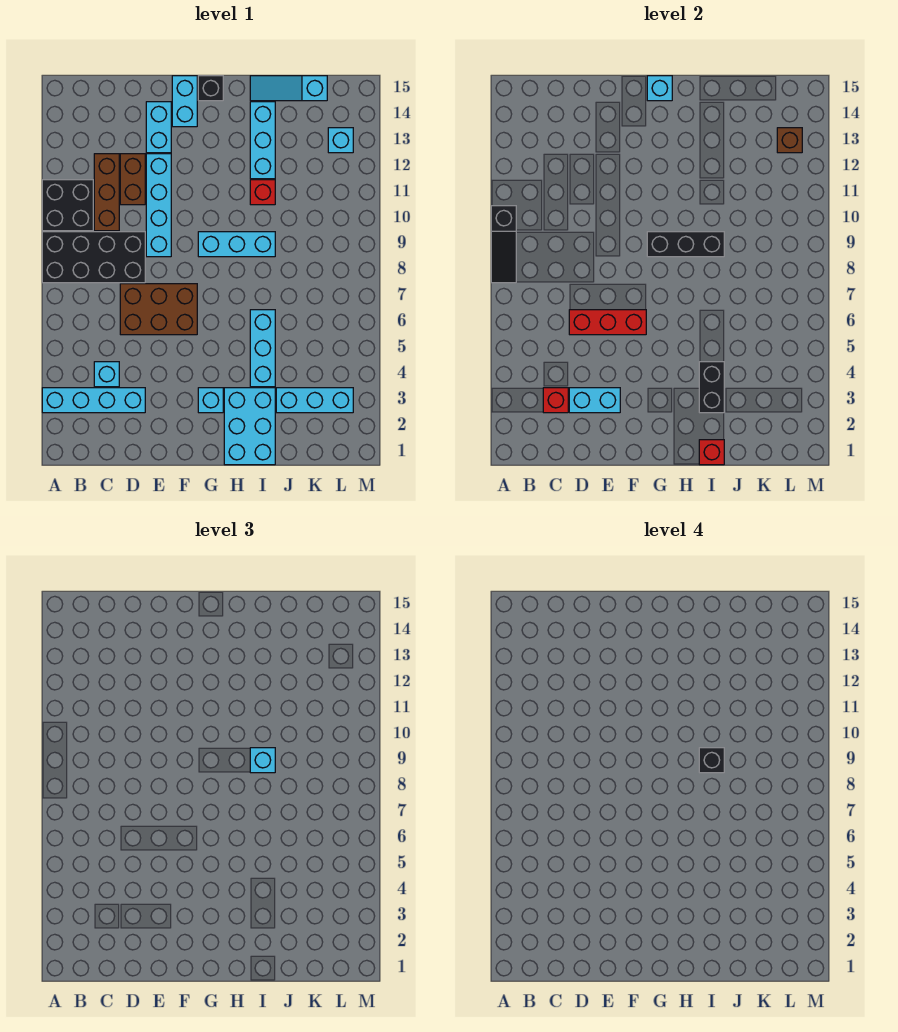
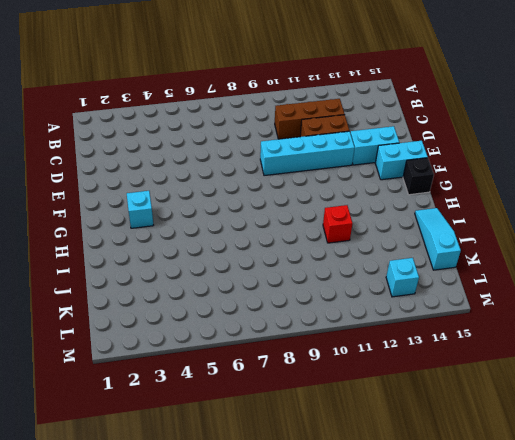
none -> cyan 1x4 brick [42,388,145,413]
none -> black 2x4 brick [42,232,145,283]
none -> black 2x2 brick [42,180,93,231]
none -> cyan 1x1 brick [94,362,119,387]

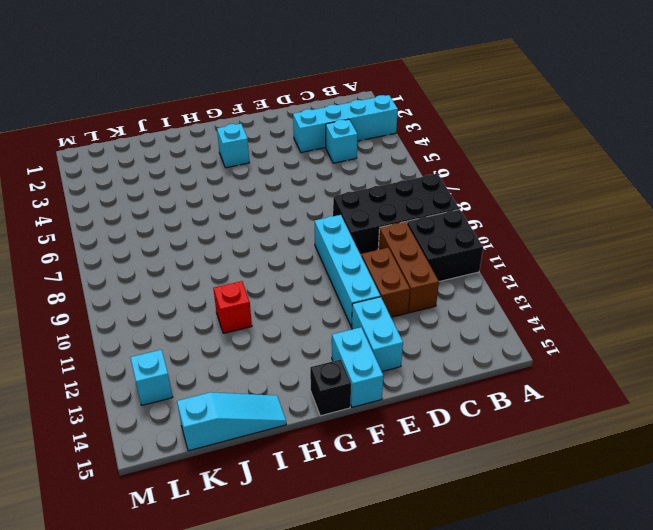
none -> brown 2x3 brick [120,284,197,335]
none -> cyan 1x3 brick [198,232,275,257]
none -> cyan 2x3 brick [224,388,275,465]
none -> cyan 1x3 brick [250,310,275,387]

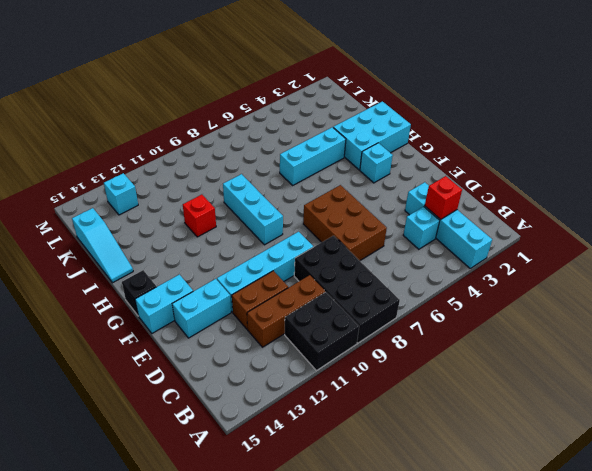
none -> cyan 1x3 brick [250,102,275,179]
none -> cyan 1x3 brick [276,388,353,413]
none -> black 1x3 slope [491,206,516,283]
none -> cyan 1x2 brick [569,388,620,413]

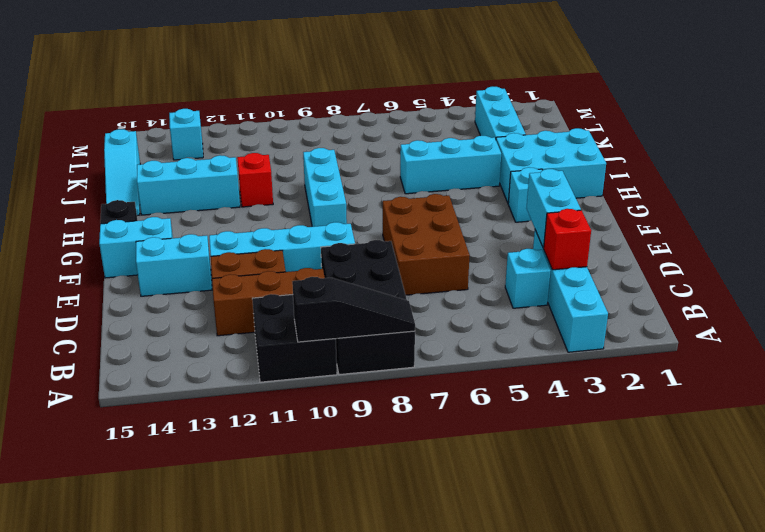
none -> red 1x3 brick [569,310,646,335]
none -> black 1x3 brick [647,232,724,257]
none -> cyan 1x1 brick [647,76,672,101]
none -> red 1x1 brick [699,440,724,465]

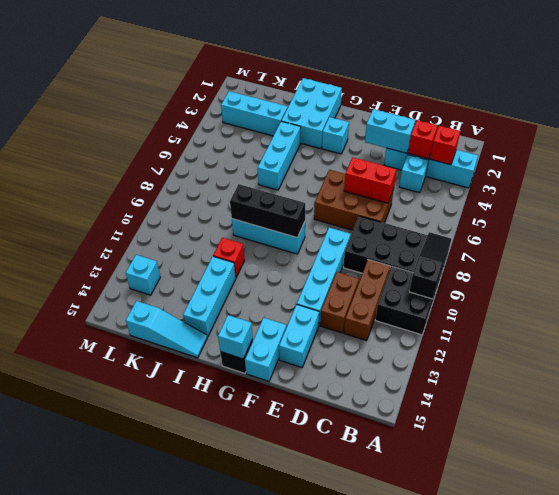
red 1x1 brick [430,126,460,165] -> red 1x1 brick moved to [699,440,724,465]
red 1x2 brick [344,157,397,203] -> red 1x3 brick [569,310,646,335]
none -> black 1x2 brick [699,362,724,413]
none -> brown 1x1 brick [777,128,802,153]
none -> cyan 1x1 brick [250,748,275,773]
none -> black 1x1 brick [699,748,724,773]

